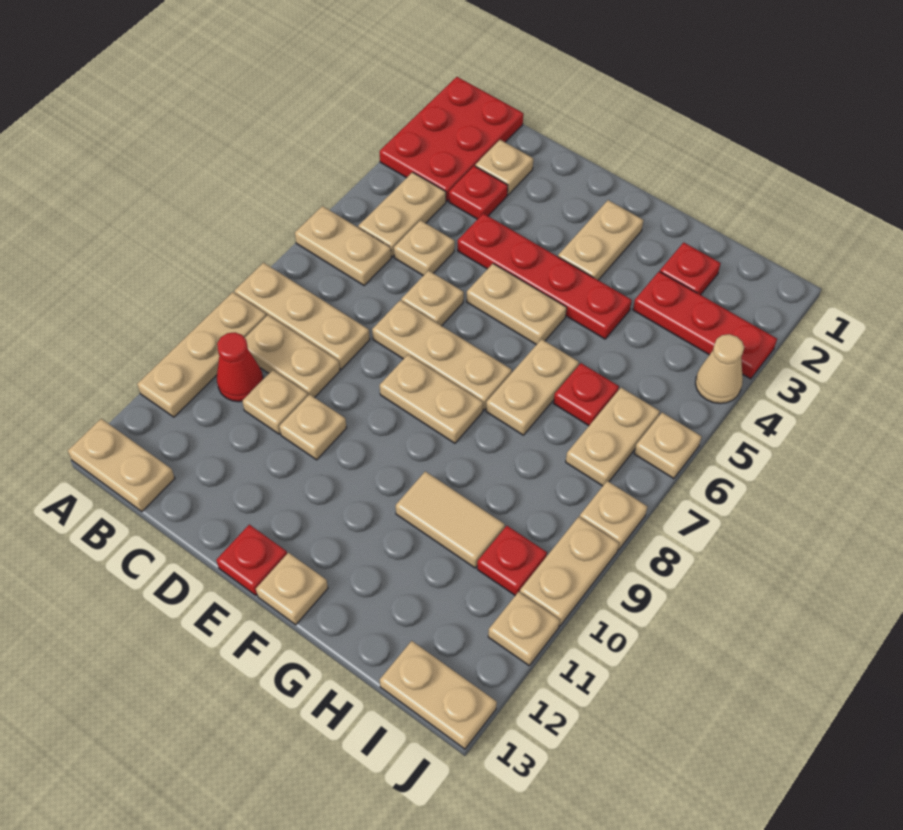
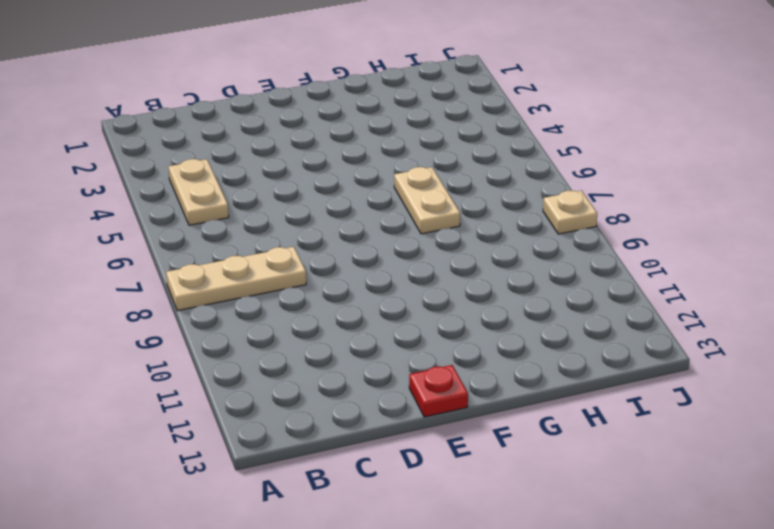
none -> red 2x3 plate [380,77,523,201]
none -> tan 1x2 plate [295,206,391,285]
none -> tan 1x3 plate [137,292,267,417]
none -> tan 1x2 plate [68,419,175,512]

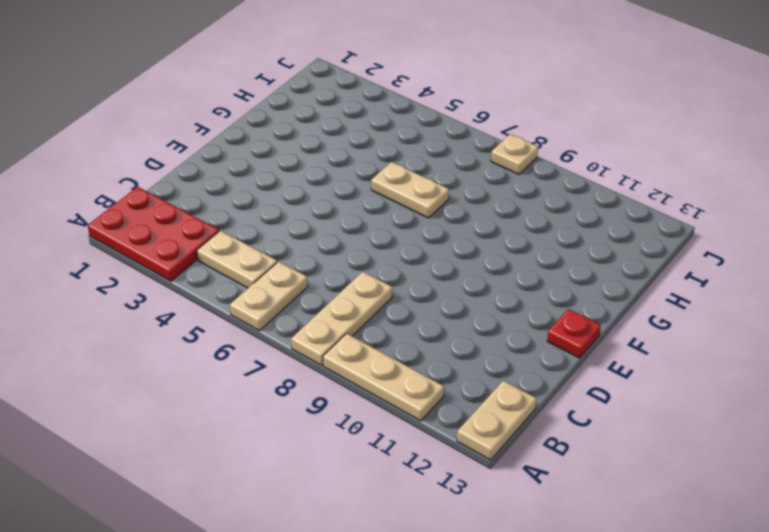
none -> tan 1x2 plate [245,315,340,398]
none -> red 1x1 cone [217,332,263,402]
none -> tan 1x1 plate [475,140,533,195]
none -> red 1x1 plate [449,166,508,219]

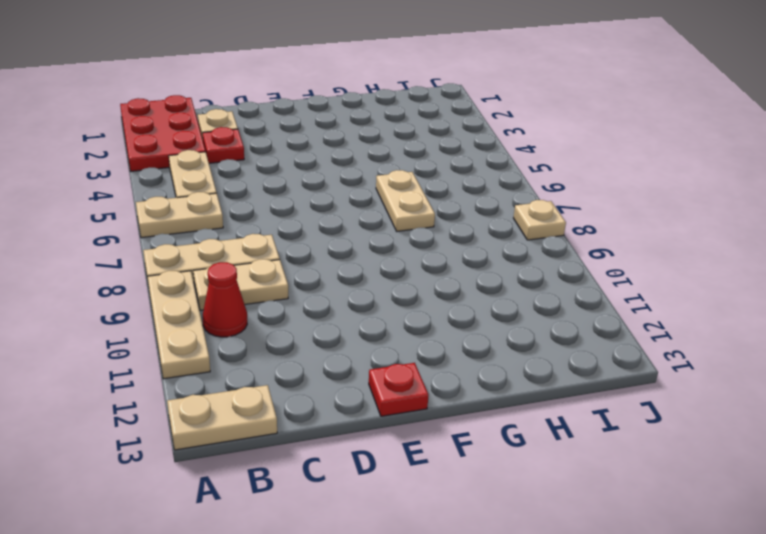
none -> tan 1x1 plate [394,220,455,276]
none -> tan 1x1 plate [242,370,308,434]
none -> red 1x4 plate [458,213,632,339]
none -> tan 1x1 plate [401,270,464,326]

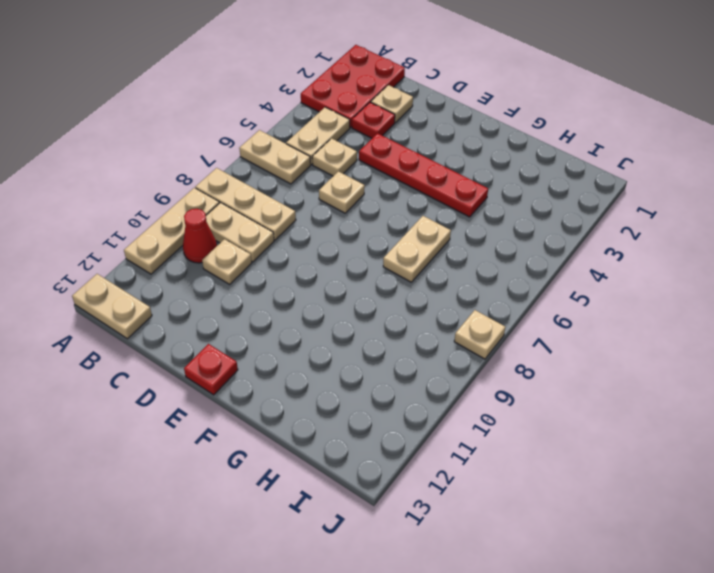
none -> tan 1x3 plate [372,300,512,410]
none -> tan 1x1 plate [279,394,347,460]
none -> tan 1x2 plate [467,264,567,345]
none -> tan 1x2 plate [380,355,483,443]

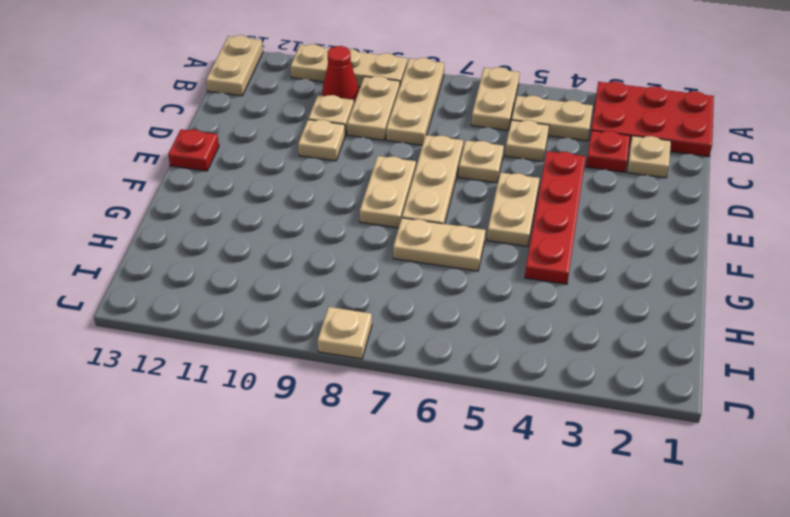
none -> tan 1x2 plate [558,200,643,280]
none -> tan 1x1 plate [256,553,328,625]
none -> tan 1x2 tile [396,471,505,568]
none -> red 1x1 plate [660,243,721,295]

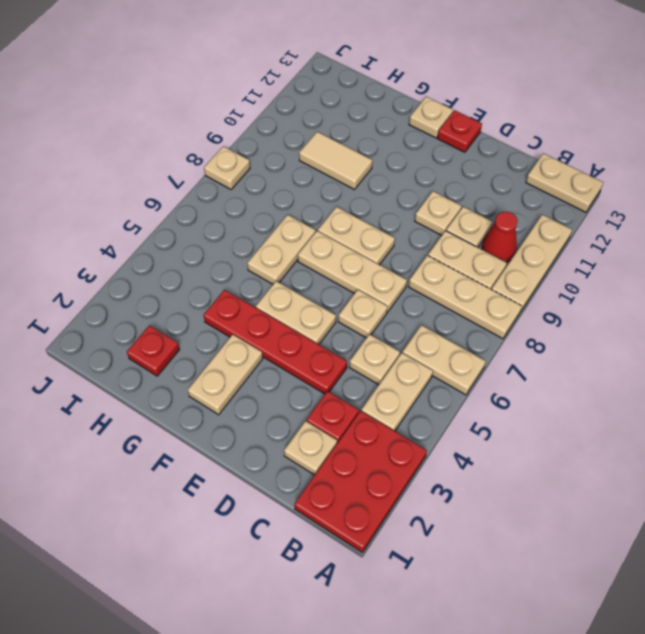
none -> red 1x3 plate [633,272,777,379]
none -> red 1x1 plate [553,363,619,426]
none -> tan 1x2 plate [566,388,660,486]
none -> red 1x1 plate [477,526,547,595]

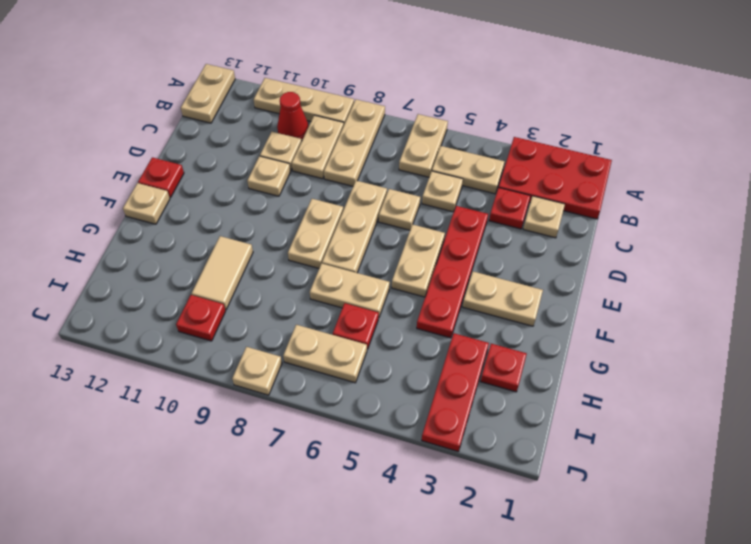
none -> tan 1x2 plate [380,641,497,749]
none -> tan 1x1 cone [695,334,744,404]
none -> tan 1x1 plate [634,413,702,479]
none -> tan 1x2 plate [520,517,619,626]

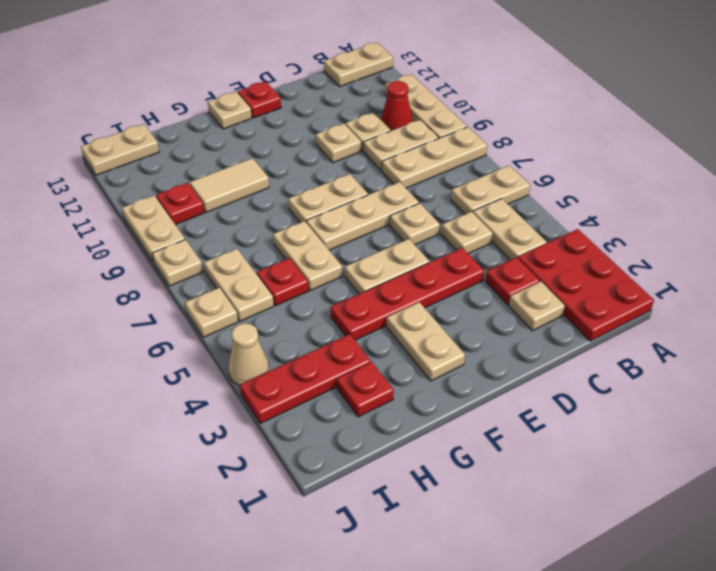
none -> tan 1x1 plate [488,592,560,665]

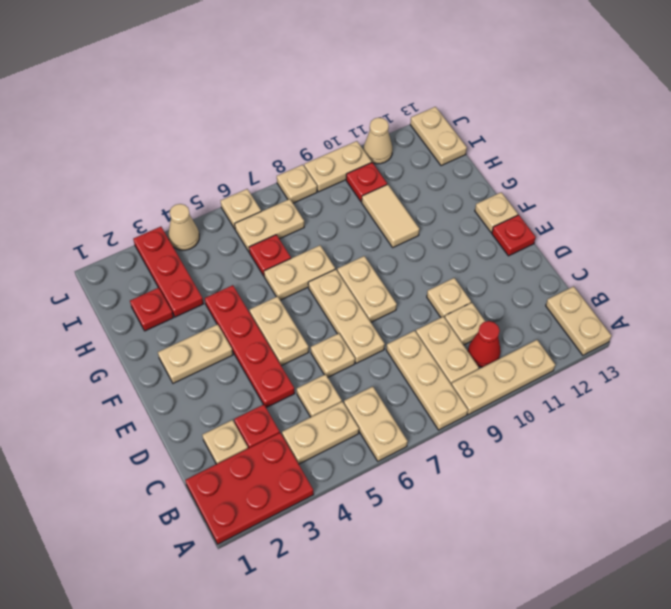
tan 1x1 cone [363,118,393,164] -> tan 1x1 plate [488,592,560,665]

